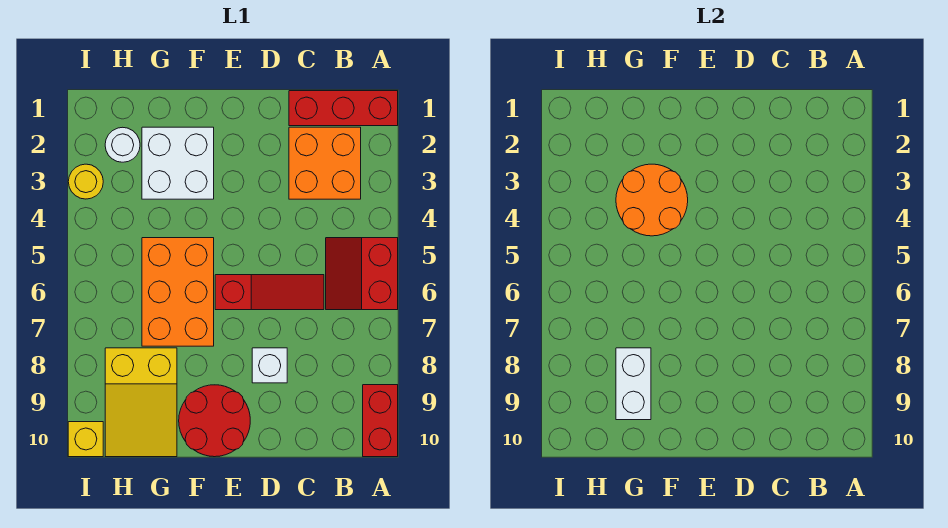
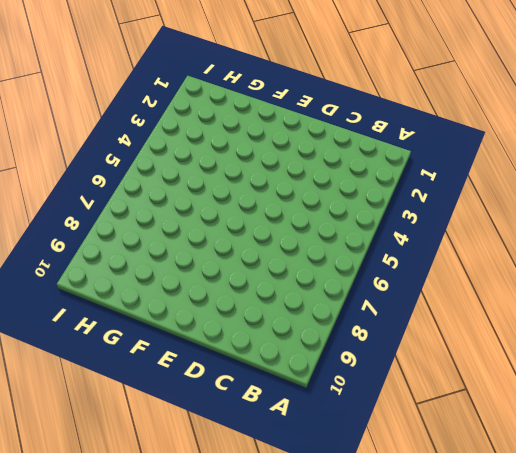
none -> red 1x3 brick [289,91,398,126]
none -> red 2x2 slope [326,238,398,310]
none -> red 1x2 brick [363,385,398,457]

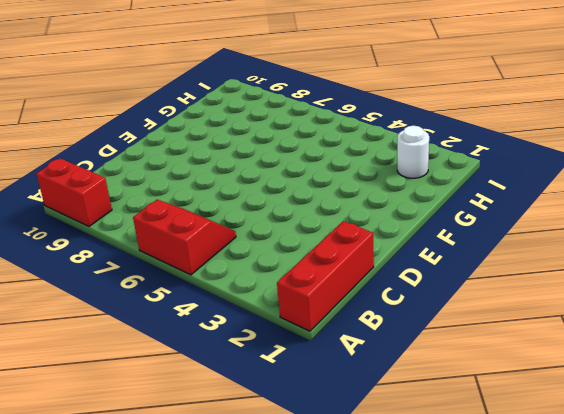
none -> orange 2x2 brick [289,127,361,199]
none -> red 1x3 slope [215,275,324,310]
none -> white 1x1 brick [252,348,287,383]

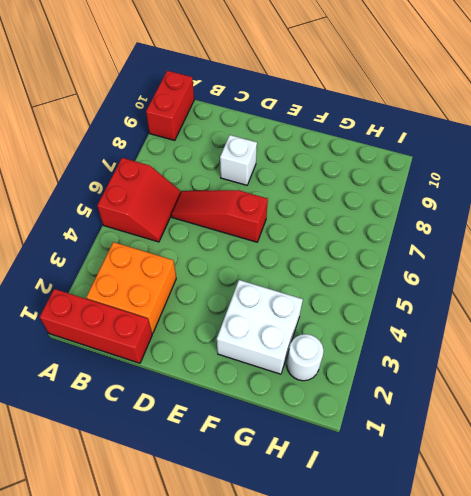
none -> red 2x2 round brick [179,385,250,457]
none -> orange 2x3 brick [142,238,214,346]
none -> yellow 2x3 slope [105,348,177,457]

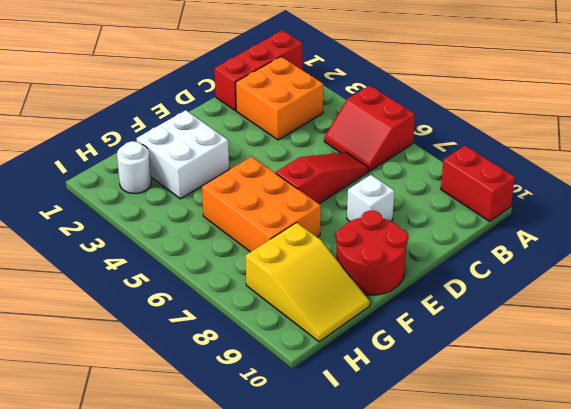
none -> yellow 1x1 round brick [68,164,103,199]
none -> yellow 1x1 brick [68,422,103,457]
none -> orange 2x2 round brick [616,164,688,236]

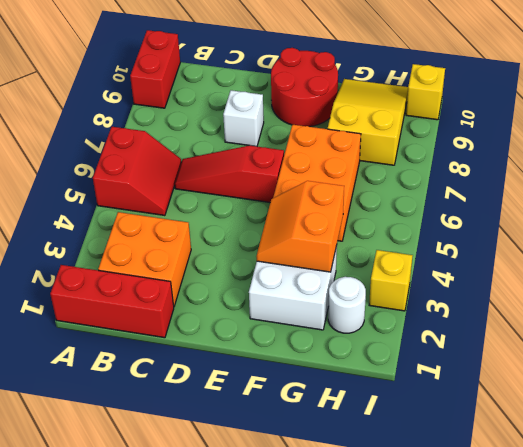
orange 2x2 slope [256,181,344,272] -> orange 2x2 round brick [616,164,688,236]
yellow 1x1 brick [369,250,413,311] -> yellow 1x1 round brick [68,164,103,199]
none -> white 1x2 brick [616,348,651,420]

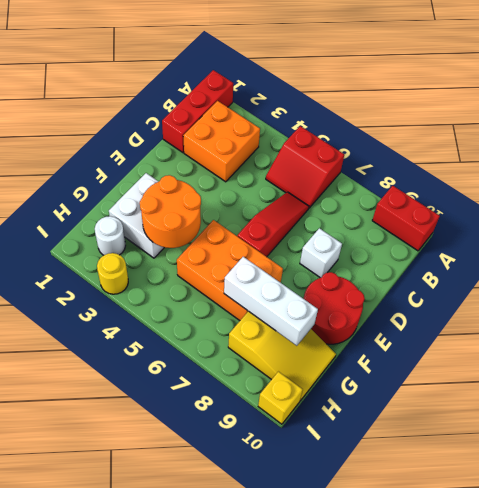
white 1x3 brick [224,257,318,346] -> white 1x2 brick [616,348,651,420]

